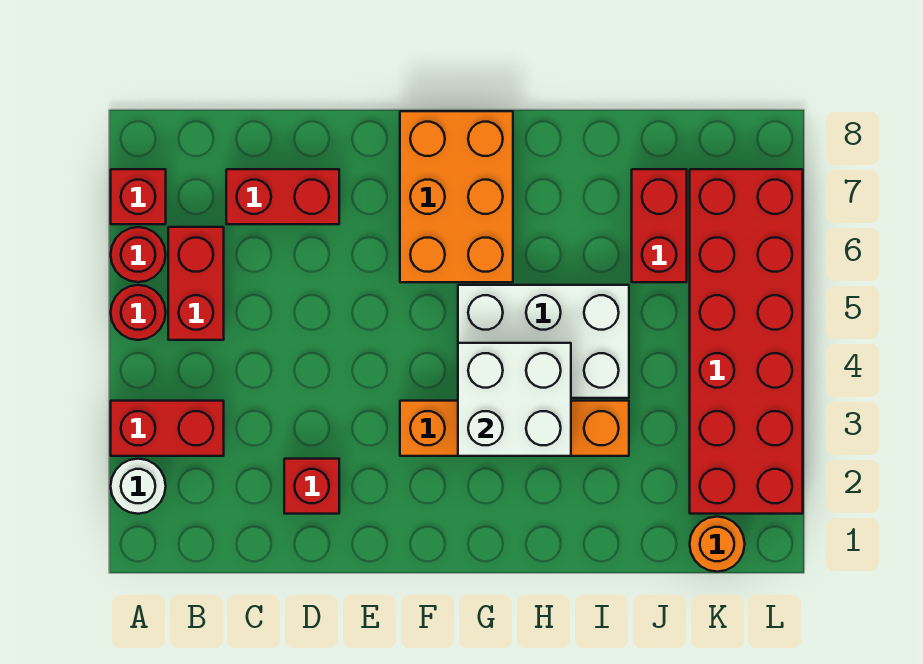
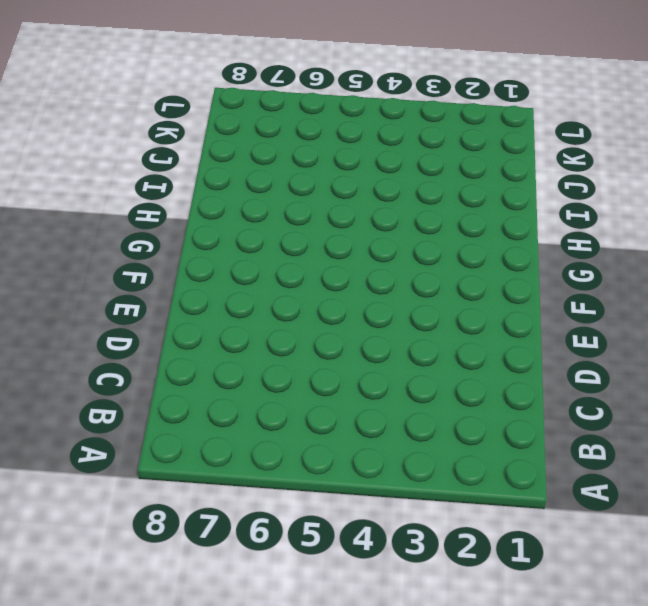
none -> white 1x1 round brick [111,459,166,514]
none -> red 1x2 brick [111,401,224,456]
none -> red 1x1 round brick [111,285,166,340]

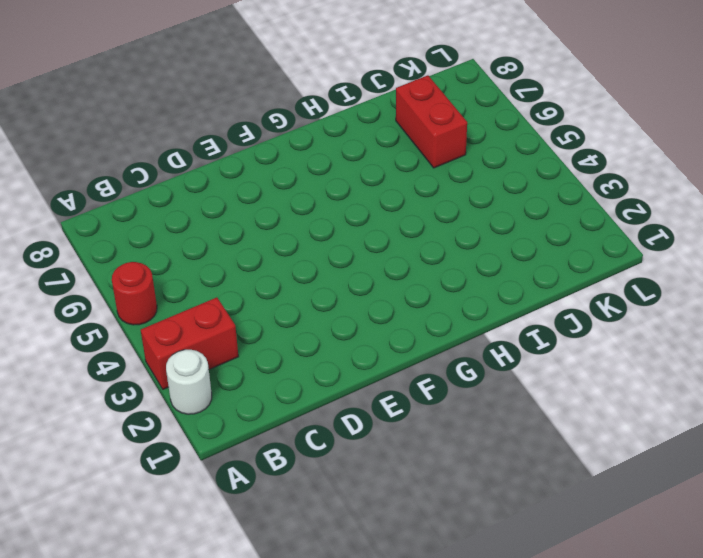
none -> red 1x1 round brick [111,227,166,282]
none -> red 1x1 brick [111,169,166,224]
none -> red 1x2 brick [168,227,224,340]

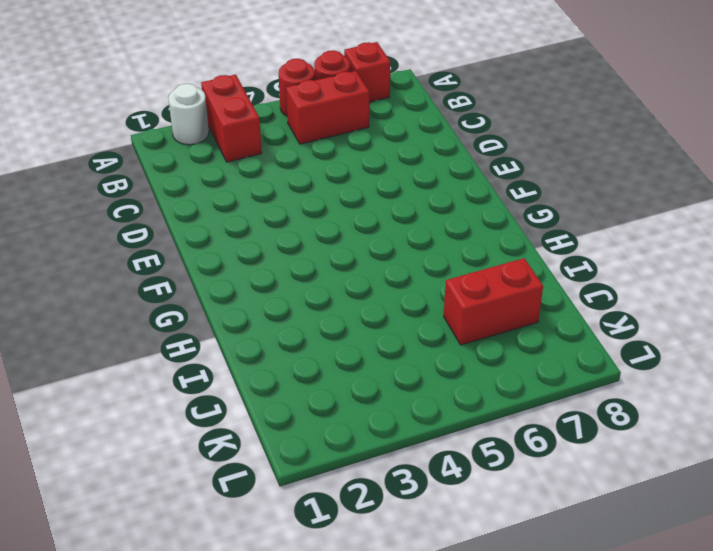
none -> red 1x2 brick [226,169,339,224]
none -> red 1x1 brick [284,459,339,514]
none -> orange 1x4 brick [400,401,629,456]

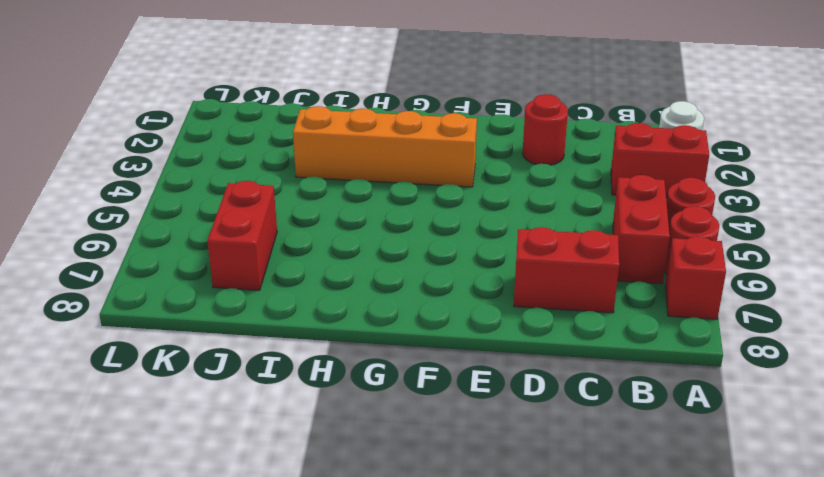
red 1x1 round brick [523,94,568,165] -> red 1x1 brick [284,459,339,514]
none -> orange 2x3 brick [400,111,513,282]
none -> white 2x3 brick [458,285,629,398]
none -> orange 1x1 round brick [690,517,745,572]

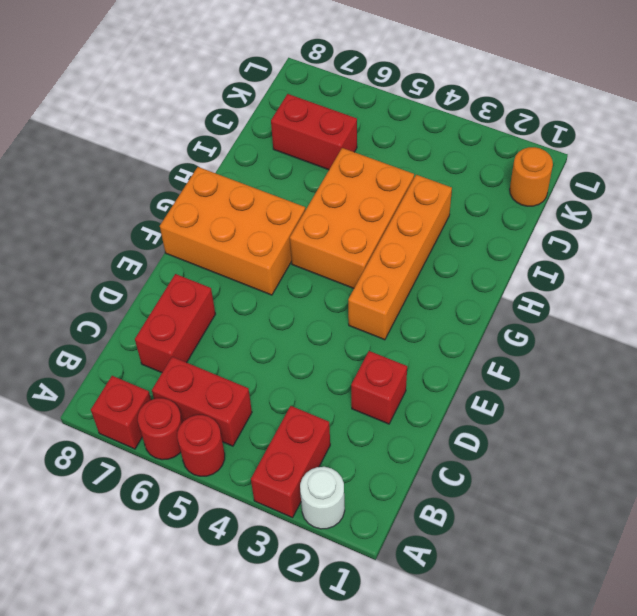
orange 2x3 brick [290,148,414,288] -> white 2x3 brick [458,285,629,398]
none -> red 2x6 brick [690,169,803,514]
none -> white 2x2 brick [458,343,571,456]

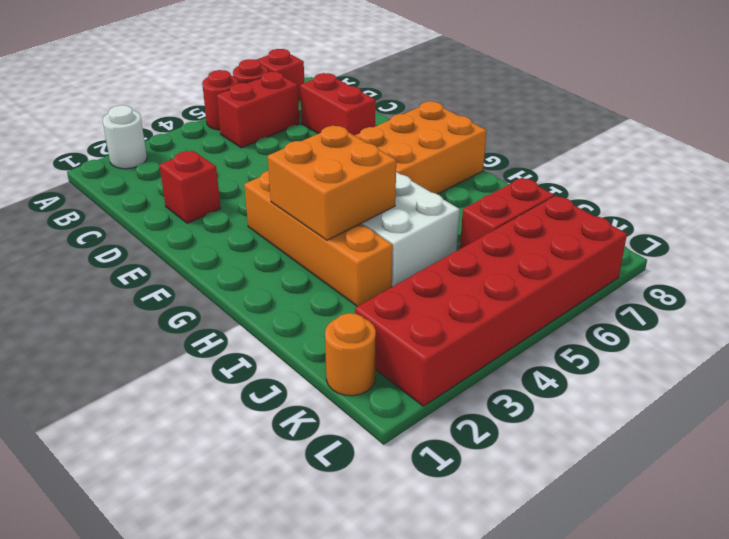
orange 2x2 brick [268,126,396,240] -> white 2x2 brick [458,343,571,456]
none -> red 1x2 brick [111,401,224,456]

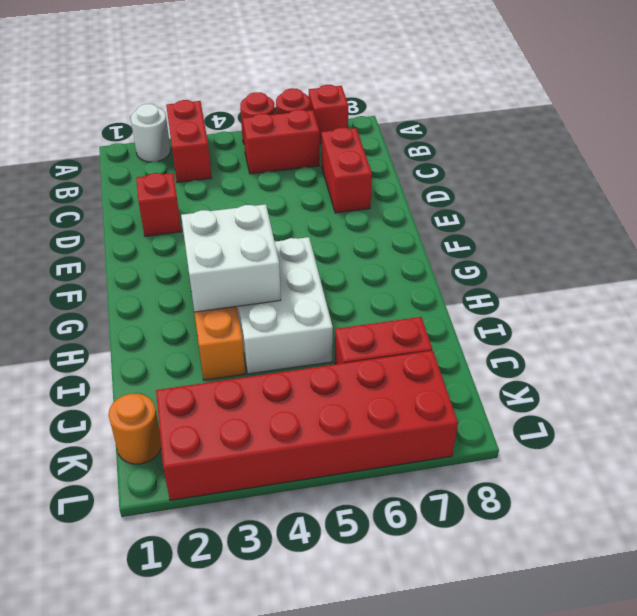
none -> orange 2x3 brick [400,111,513,282]

